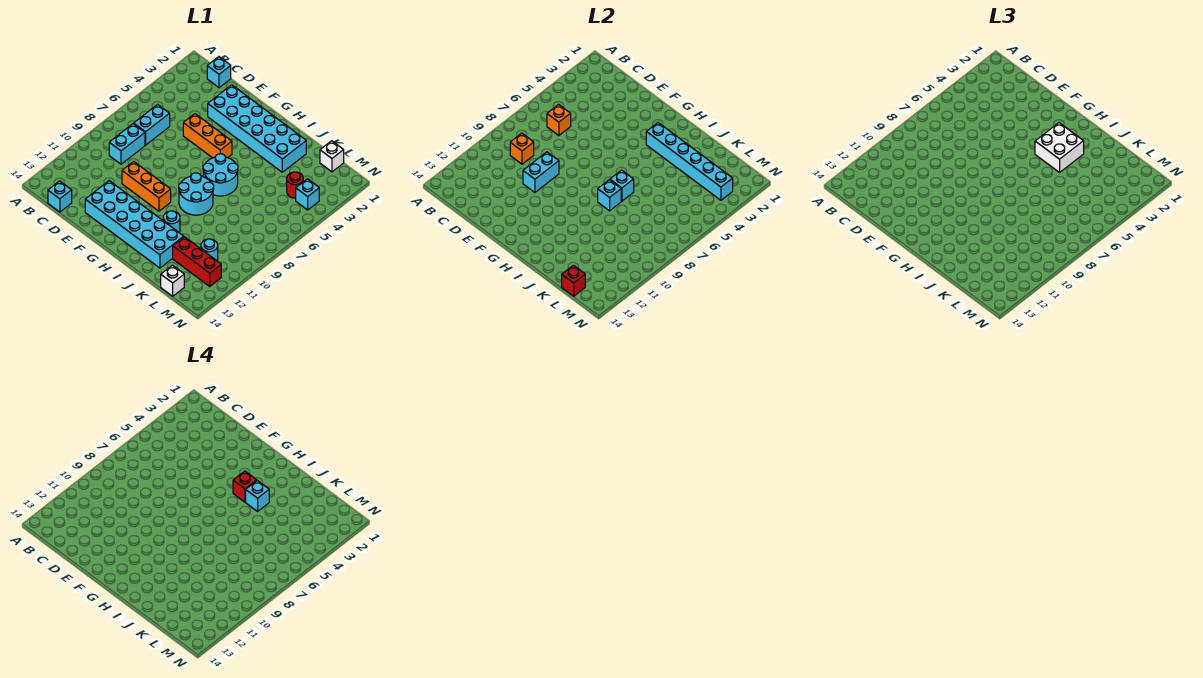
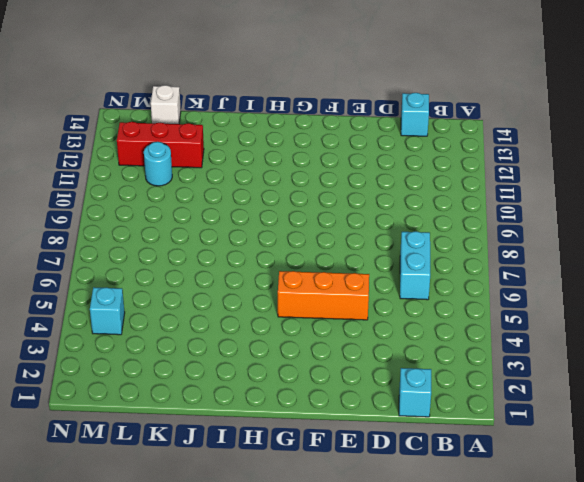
none -> cyan 1x2 brick [109,124,145,164]
none -> cyan 2x6 brick [208,85,306,172]
none -> orange 1x3 brick [122,161,171,211]

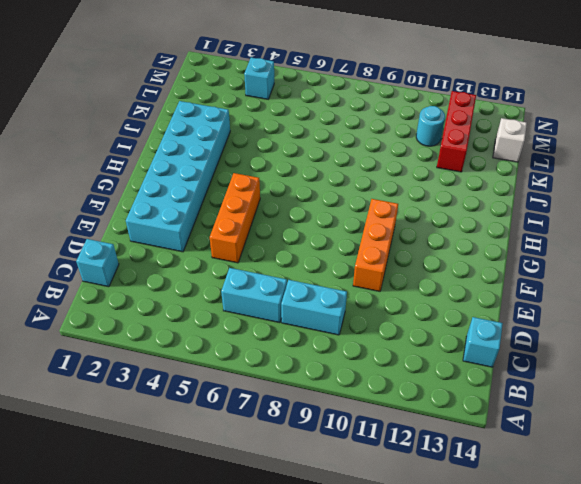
none -> cyan 2x6 brick [85,181,184,268]
none -> cyan 2x2 round brick [203,154,238,196]
none -> cyan 2x2 round brick [179,173,214,215]

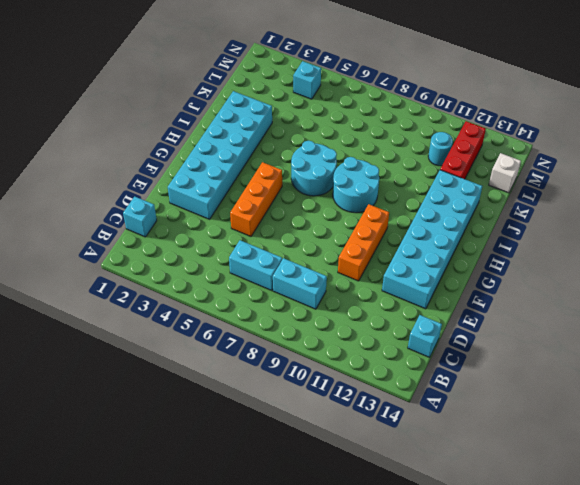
none -> cyan 1x1 round brick [163,211,180,233]
none -> white 1x1 brick [320,141,344,172]
none -> red 1x1 round brick [287,172,303,198]

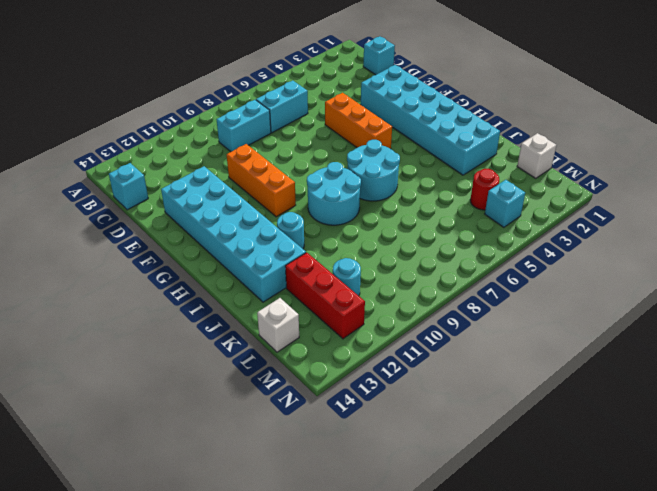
none -> orange 1x1 brick [547,105,571,136]
none -> orange 1x1 brick [510,133,534,164]
none -> cyan 1x2 brick [523,152,559,192]

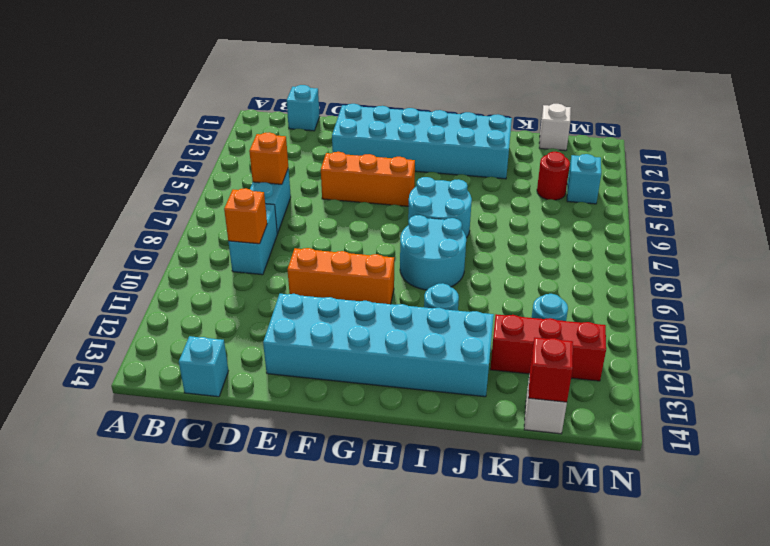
none -> cyan 1x2 brick [523,152,559,192]
none -> cyan 1x6 brick [646,123,733,200]
none -> cyan 1x1 brick [610,170,634,201]

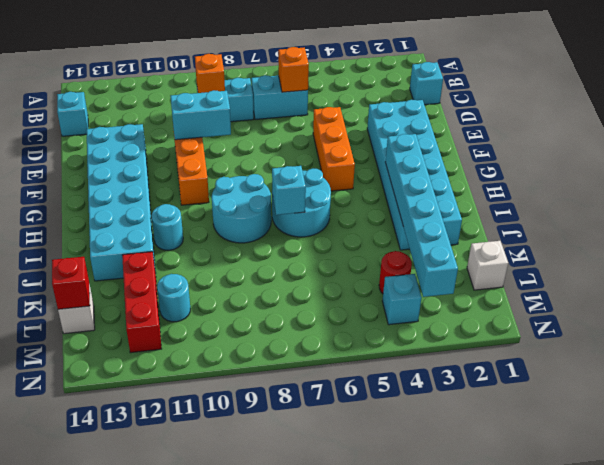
none -> cyan 1x1 brick [598,180,621,211]
none -> white 2x2 brick [1035,123,1084,172]
none -> red 1x1 brick [233,471,257,502]

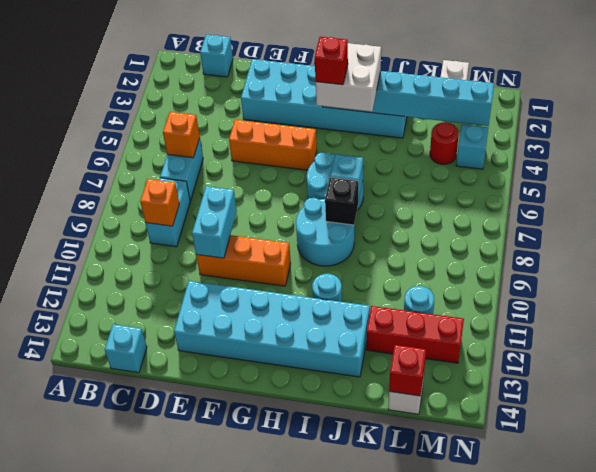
black 1x1 brick [325,177,358,225] -> cyan 1x1 brick [598,180,621,211]
none -> cyan 1x1 brick [246,480,269,511]

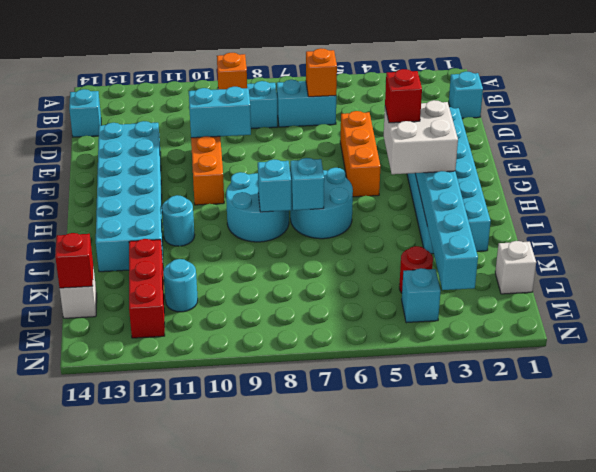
none -> cyan 1x1 brick [246,480,269,511]

